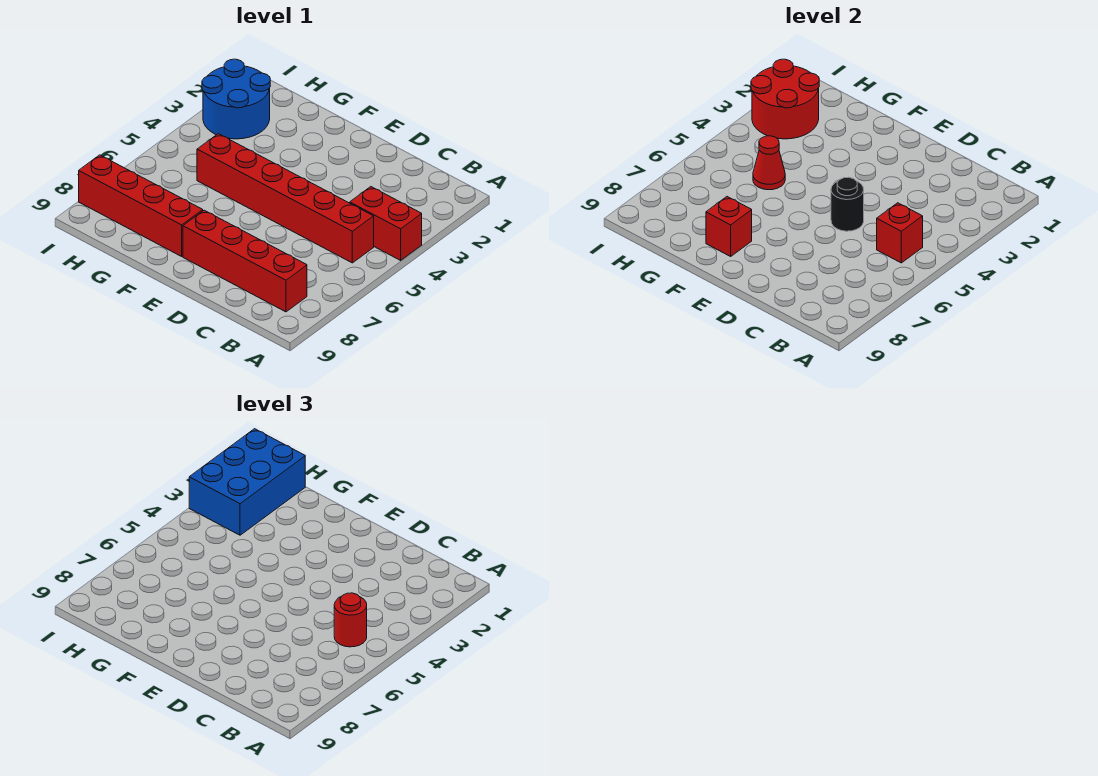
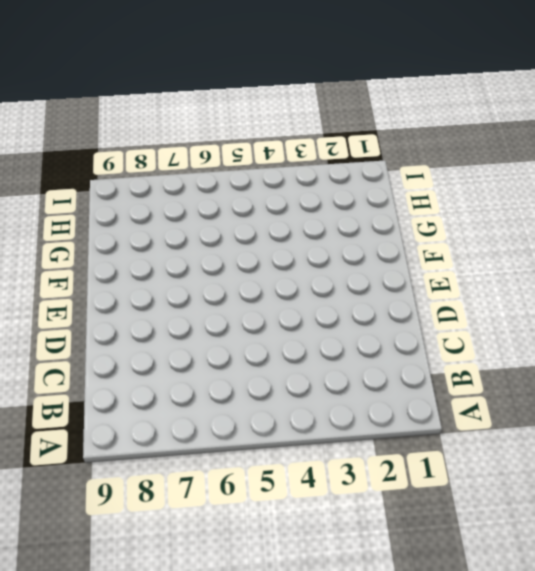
none -> red 1x2 brick [350,187,422,260]
none -> red 1x6 brick [197,134,374,263]
none -> red 1x4 brick [183,210,307,312]

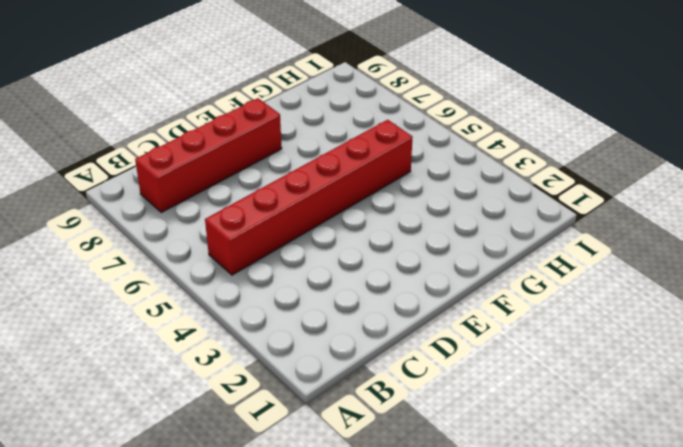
none -> red 1x2 brick [350,187,422,260]
none -> red 1x4 brick [79,155,203,256]
none -> blue 2x2 round brick [202,59,270,139]

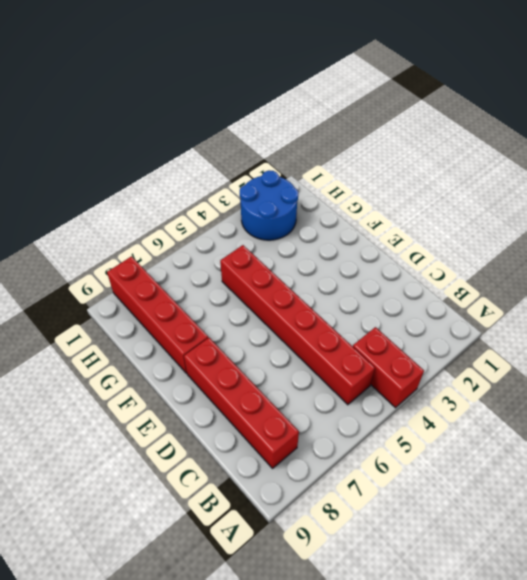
none -> red 1x1 brick [877,203,923,263]
none -> black 1x1 round brick [831,177,864,231]
none -> red 1x1 brick [706,197,752,256]

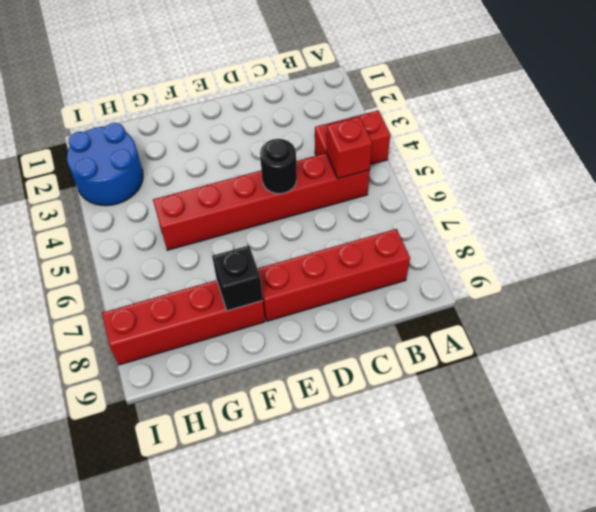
black 1x1 brick [212,246,263,311] -> red 1x1 brick [706,197,752,256]
none -> red 1x1 cone [753,136,785,190]
none -> red 2x2 round brick [751,59,819,139]
none -> red 1x1 round brick [334,593,367,647]

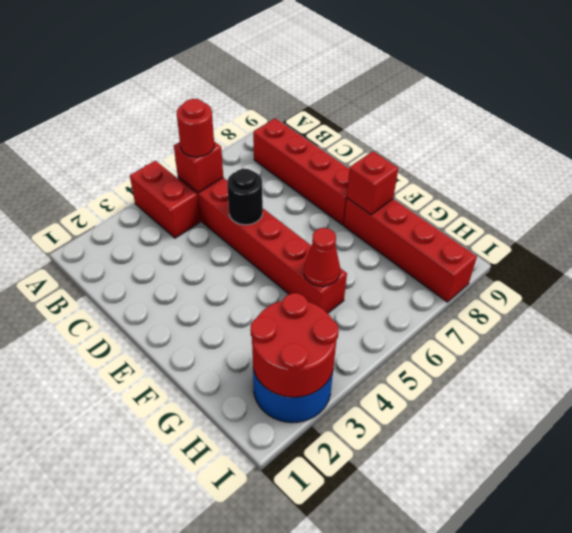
none -> blue 2x3 brick [189,429,305,535]

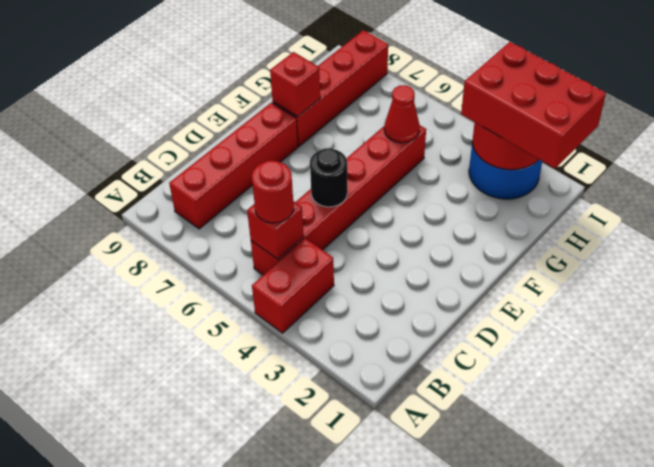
red 2x3 brick [461,42,606,168] -> blue 2x3 brick [189,429,305,535]

